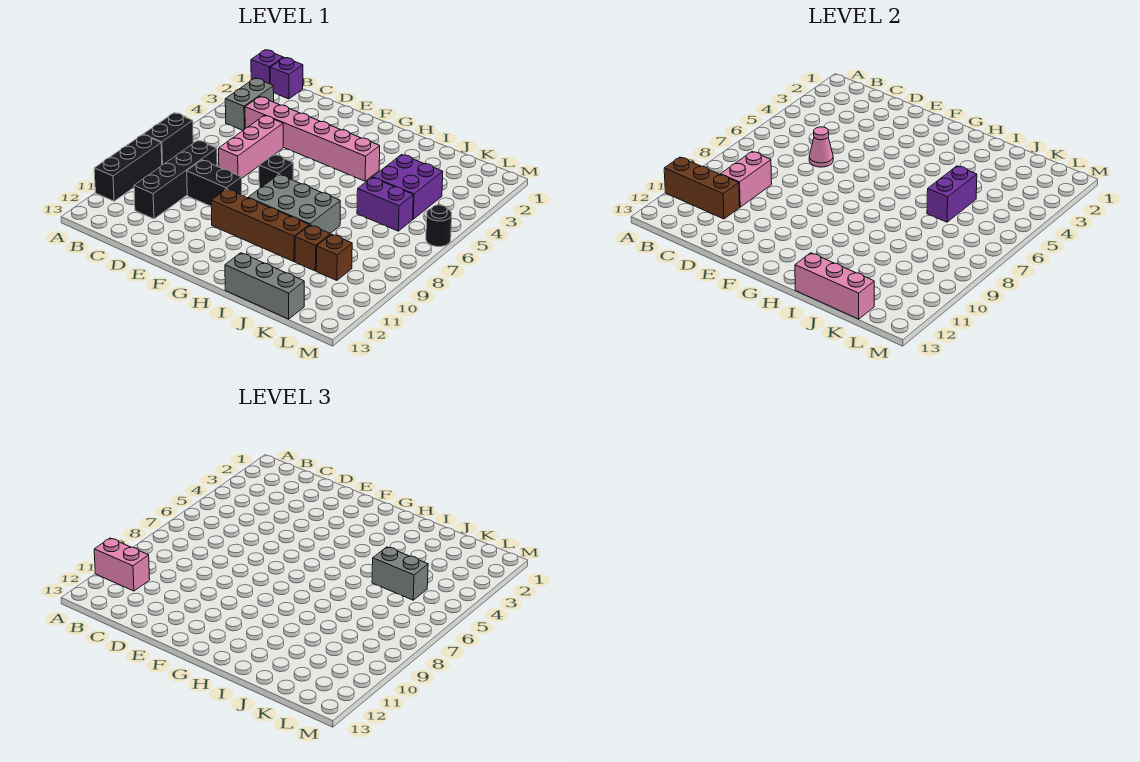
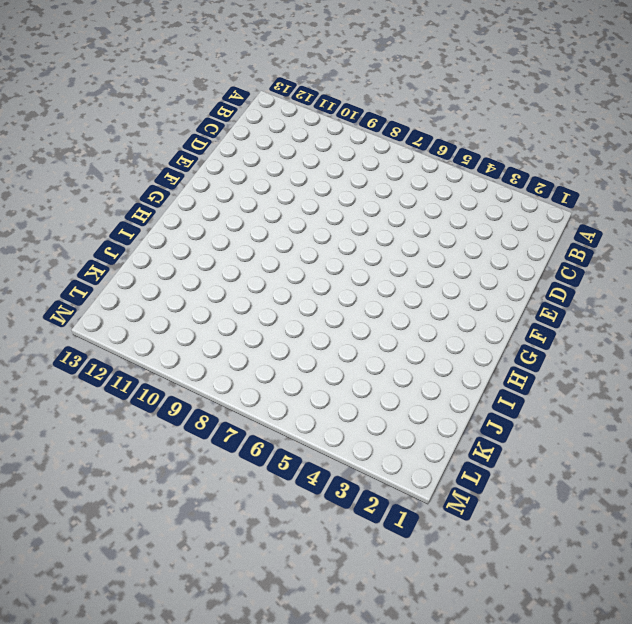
none -> purple 1x1 brick [251,50,283,84]
none -> black 1x2 brick [143,113,193,165]
none -> black 1x3 brick [94,135,162,201]

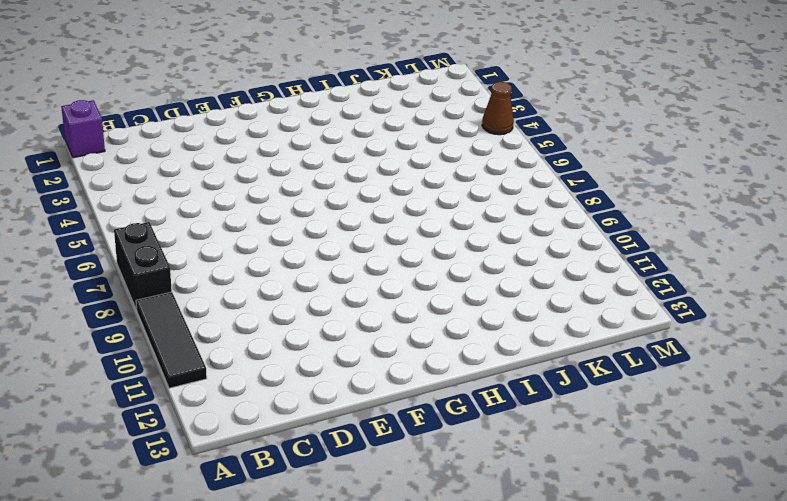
black 1x3 tile [136,292,207,388] -> black 1x3 brick [94,135,162,201]
brown 1x1 cone [482,82,514,135] -> none
none -> purple 1x1 brick [270,58,303,99]
none -> grey 1x2 brick [225,78,274,130]
none -> pink 1x6 brick [245,97,380,181]

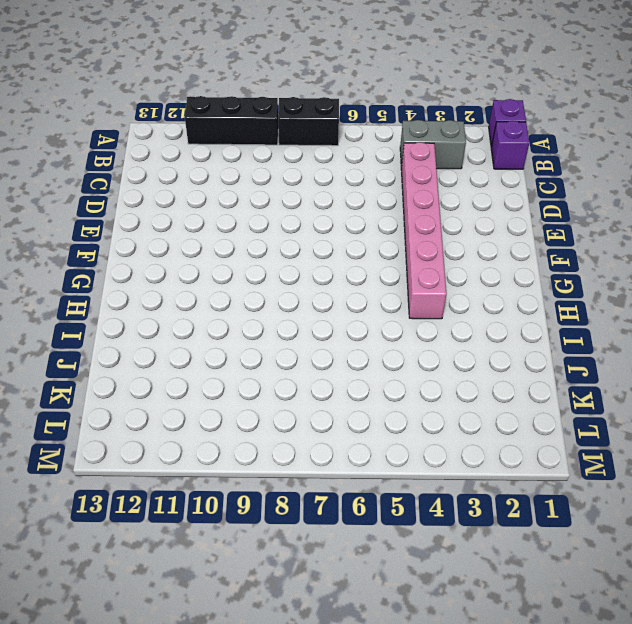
none -> black 1x4 brick [134,140,217,219]
none -> pink 1x3 brick [219,116,283,178]
none -> black 1x2 brick [187,160,242,206]

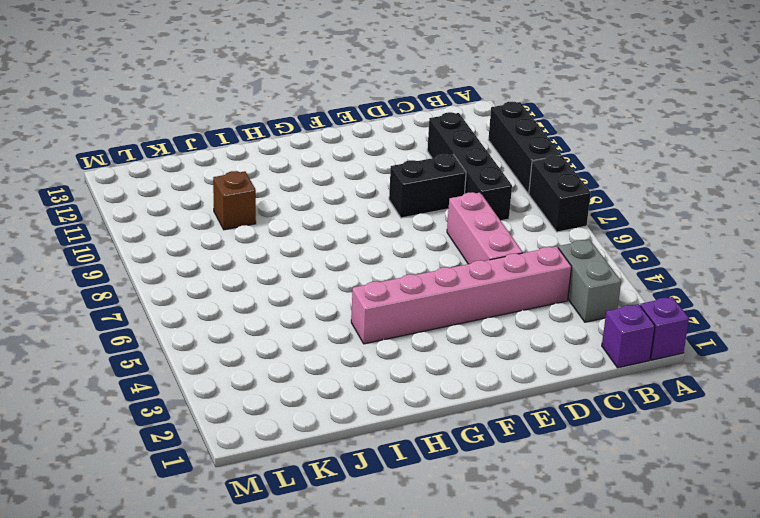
none -> black 1x1 brick [259,155,293,188]
none -> brown 1x4 brick [211,189,309,262]
none -> grey 2x3 brick [248,175,340,233]

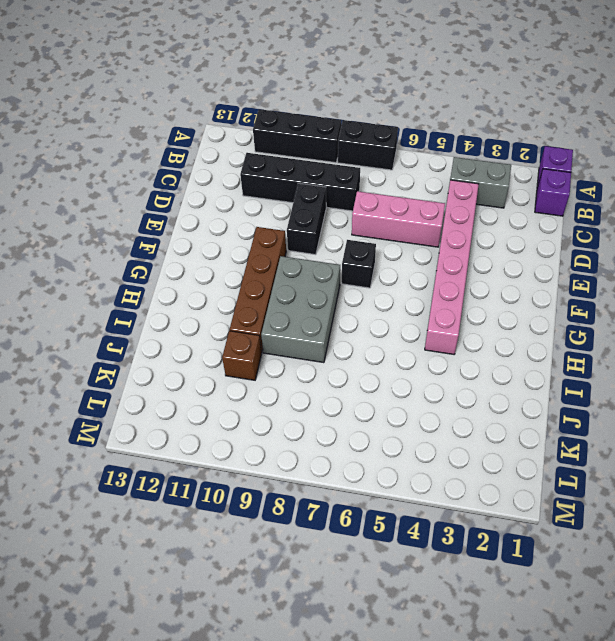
none -> grey 1x3 brick [225,253,304,319]
none -> purple 2x2 brick [373,155,443,219]
none -> purple 1x2 brick [357,177,413,231]

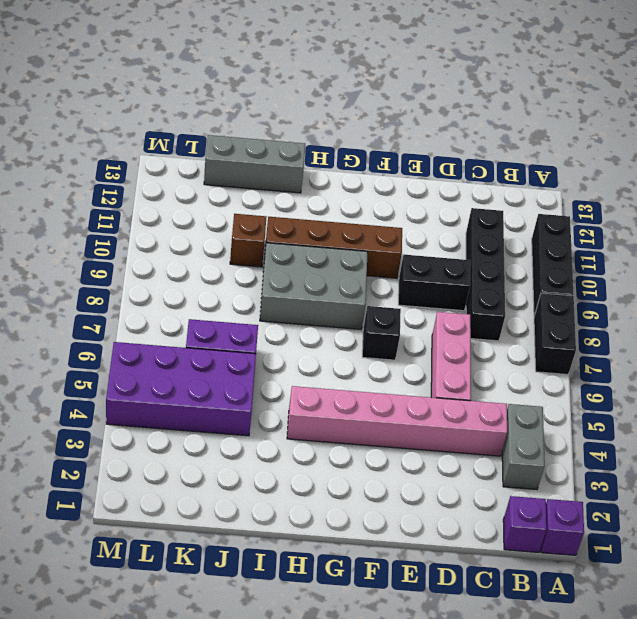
purple 2x4 brick [106,342,256,436] -> purple 2x2 brick [373,155,443,219]
none -> brown 1x1 brick [316,234,352,280]
none -> black 1x1 round brick [426,205,452,247]
none -> brown 1x3 brick [664,157,740,219]

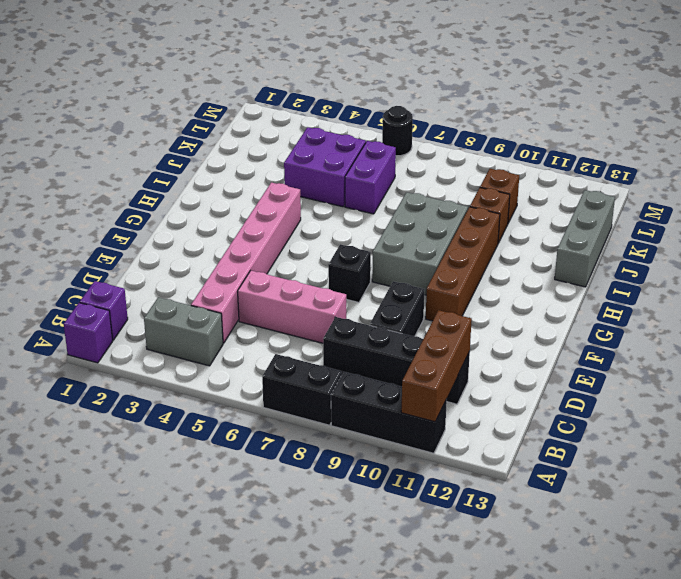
none -> pink 1x2 brick [720,152,772,207]
none -> pink 1x1 cone [809,127,833,167]
none -> pink 1x3 brick [795,253,874,319]

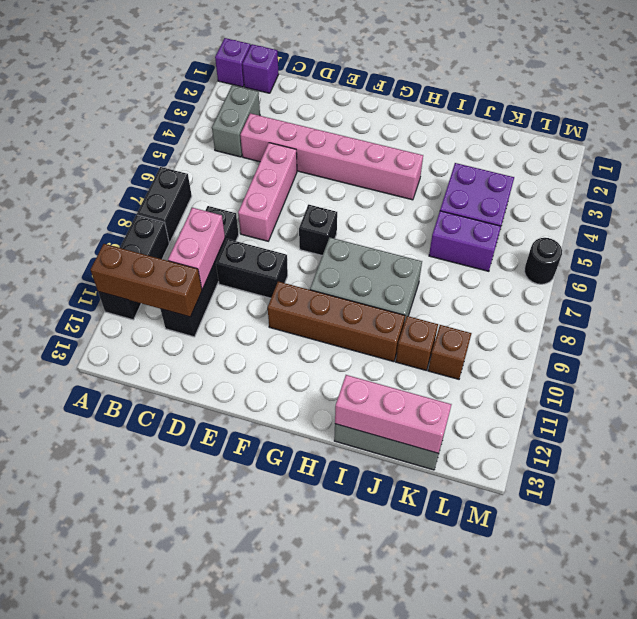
none -> pink 1x1 cone [809,127,833,167]
none -> purple 1x2 brick [927,166,977,222]
none -> pink 1x2 brick [94,538,150,591]

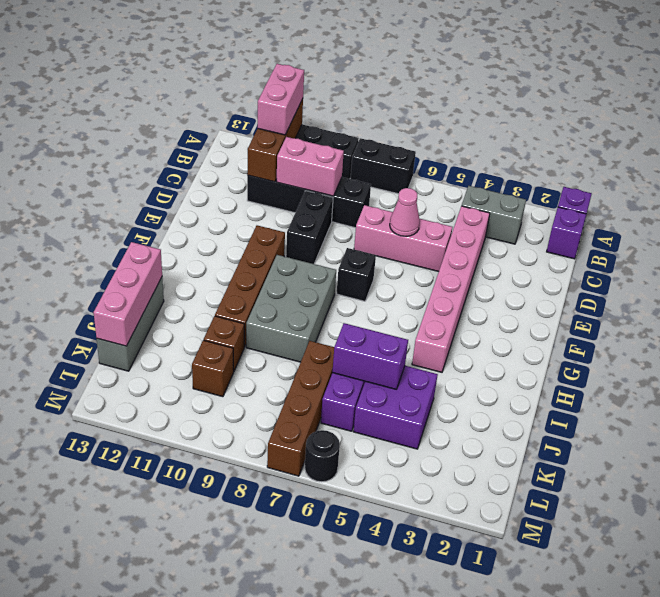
brown 1x4 brick [267,341,334,476] -> none
none -> grey 1x2 brick [372,547,428,600]

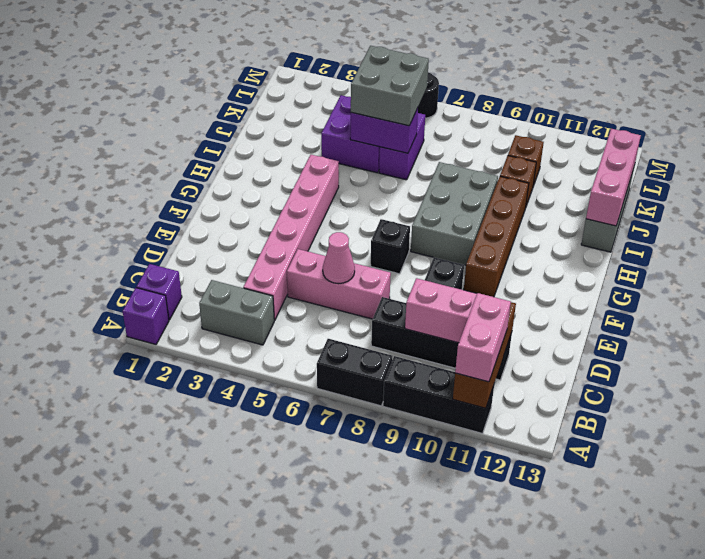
grey 2x2 brick [351,46,429,126] -> grey 1x2 brick [372,547,428,600]

